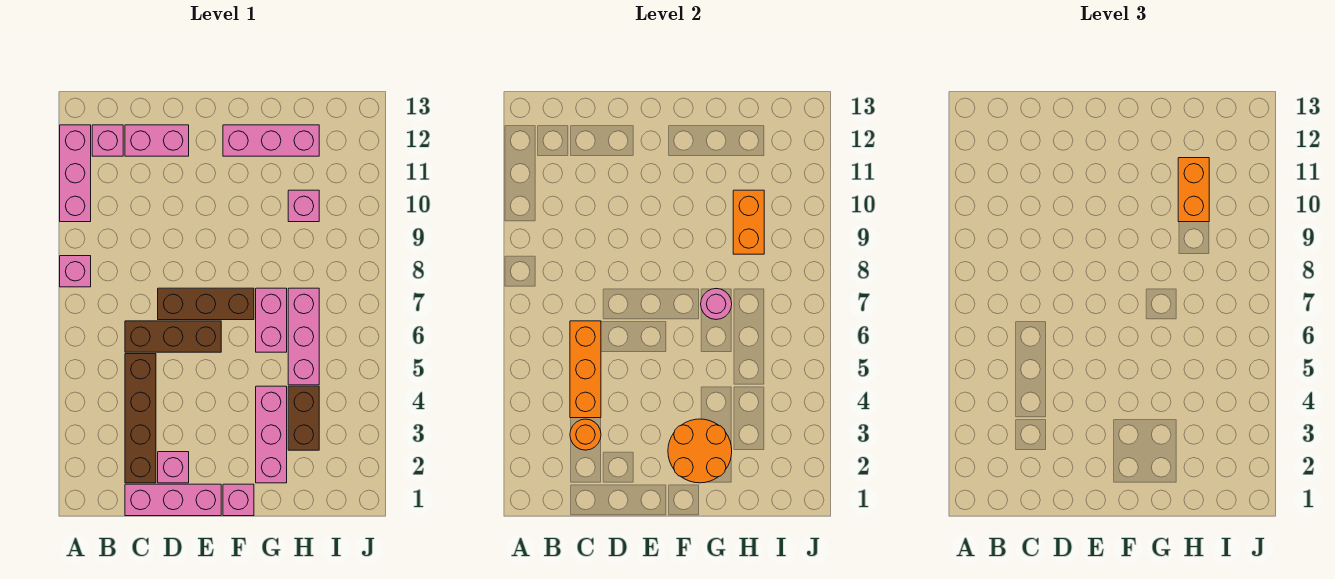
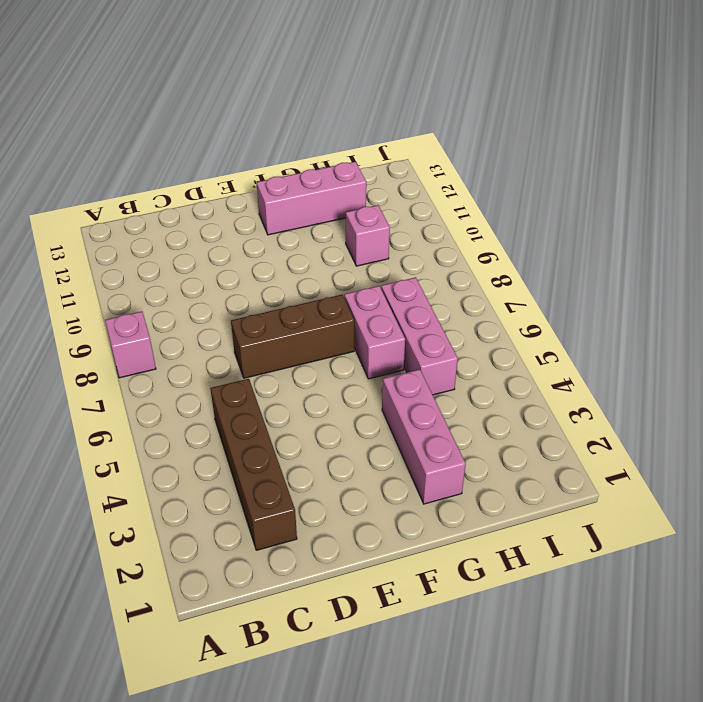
none -> pink 1x3 brick [60,125,91,222]
none -> pink 1x1 brick [92,125,123,156]
none -> pink 1x3 brick [125,484,221,516]

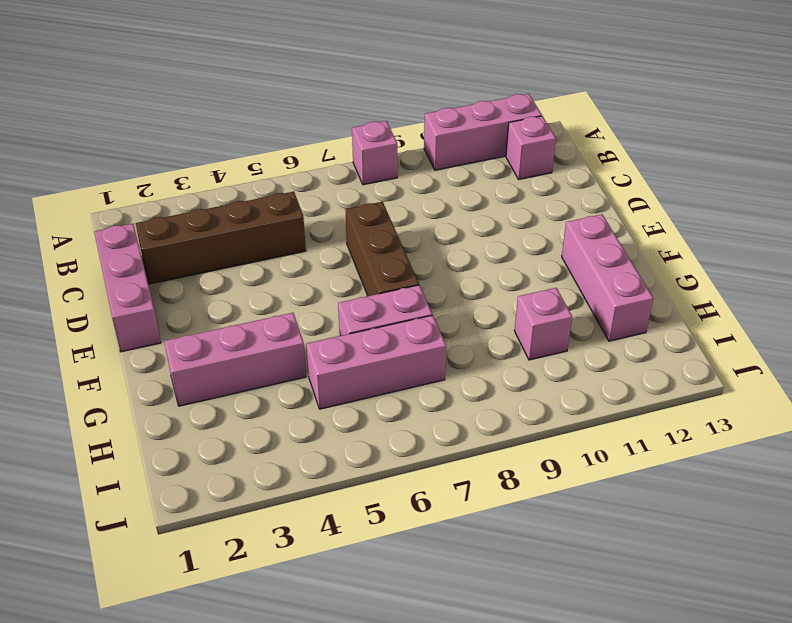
none -> brown 1x3 brick [125,321,221,352]
none -> pink 1x2 brick [125,125,189,156]
none -> pink 1x1 brick [158,452,189,483]

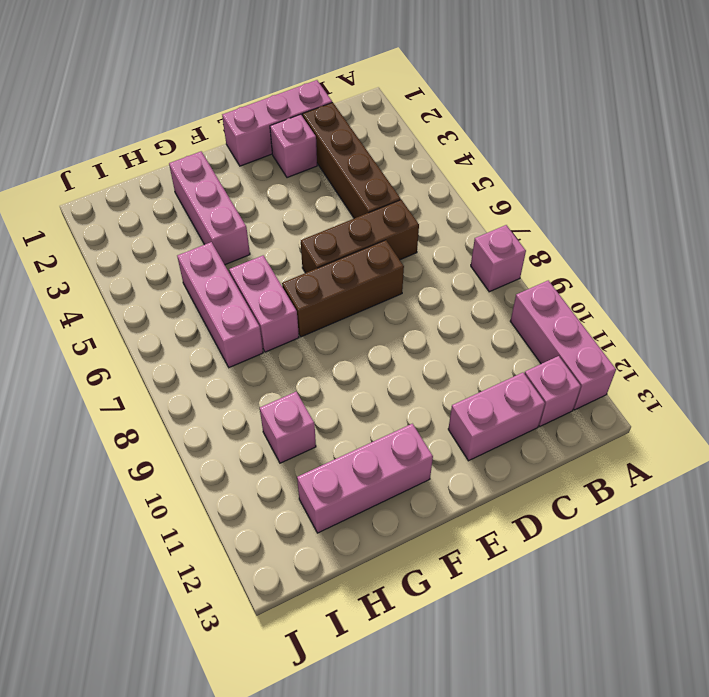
none -> pink 1x1 brick [223,484,254,516]
none -> brown 1x2 brick [288,386,319,450]
none -> orange 1x1 round brick [570,419,601,450]

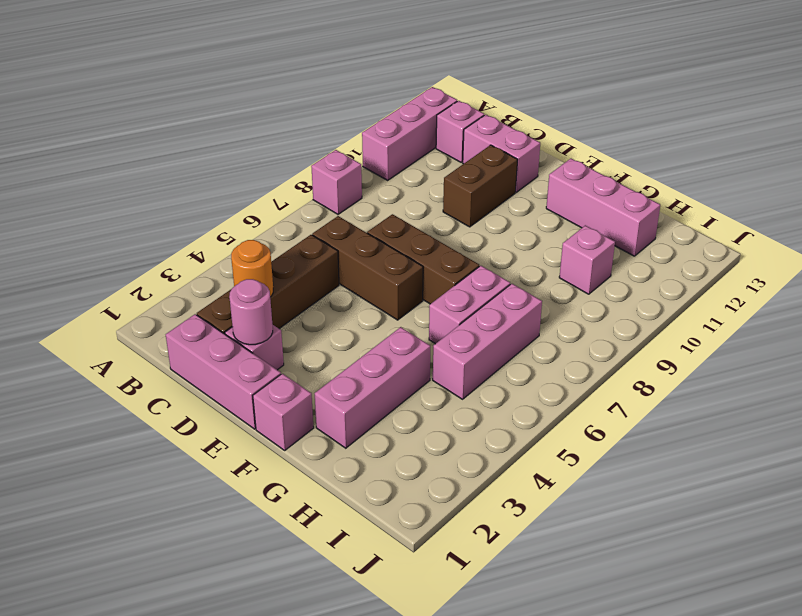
pink 1x1 round brick [229,279,273,345] -> pink 1x1 round brick moved to [701,289,732,320]
brown 1x2 brick [443,145,518,227] -> brown 1x2 brick moved to [288,386,319,450]
none -> orange 1x3 brick [570,321,601,418]
none -> orange 2x2 round brick [668,419,732,483]
none -> orange 1x2 brick [733,190,764,254]

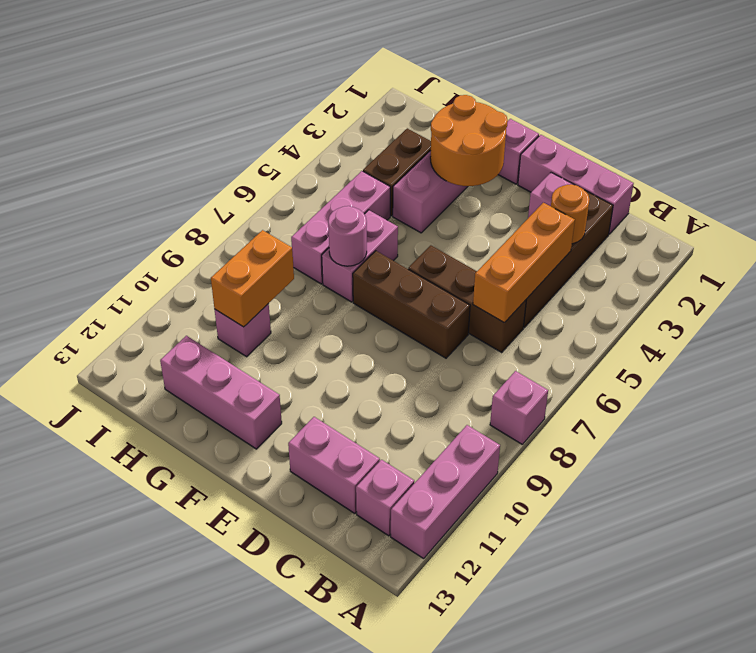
none -> orange 1x2 brick [1178,158,1209,222]

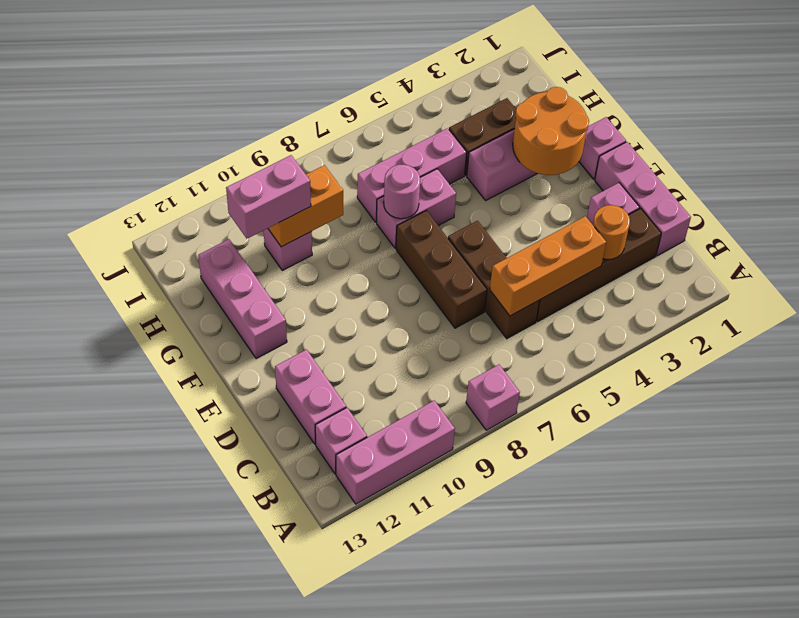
pink 1x2 brick [226,155,311,239] -> orange 1x2 brick [1178,158,1209,222]

